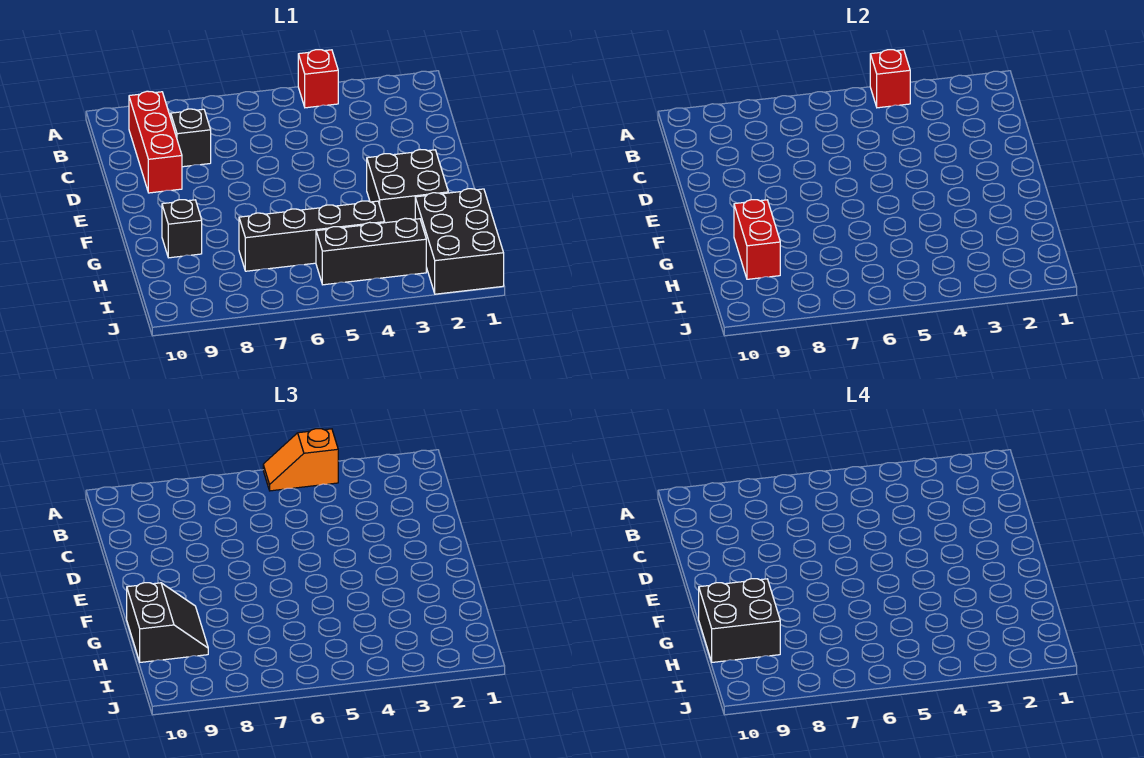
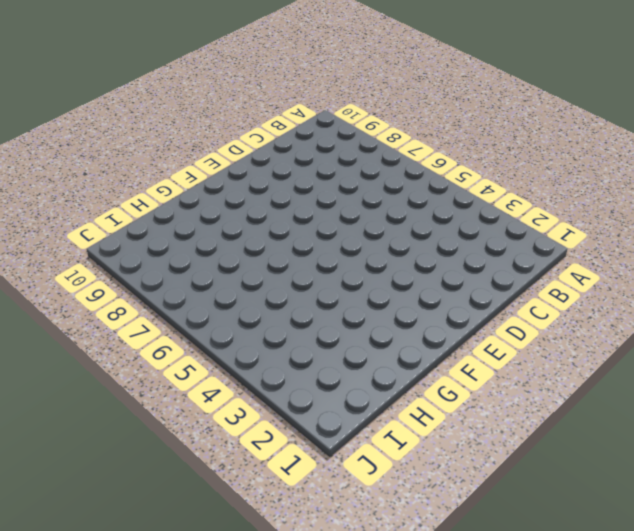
none -> red 1x1 brick [298,50,338,108]
none -> red 1x3 brick [129,91,182,193]
none -> black 1x1 brick [171,109,211,167]

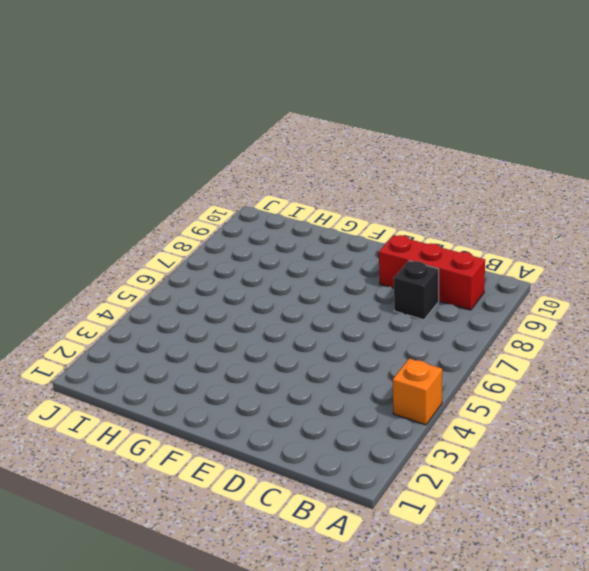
orange 1x1 brick [393,358,442,425] -> red 1x1 brick [298,50,338,108]
none -> black 2x2 brick [367,150,448,223]
none -> black 1x1 brick [162,200,202,258]
none -> black 2x3 brick [415,189,504,294]

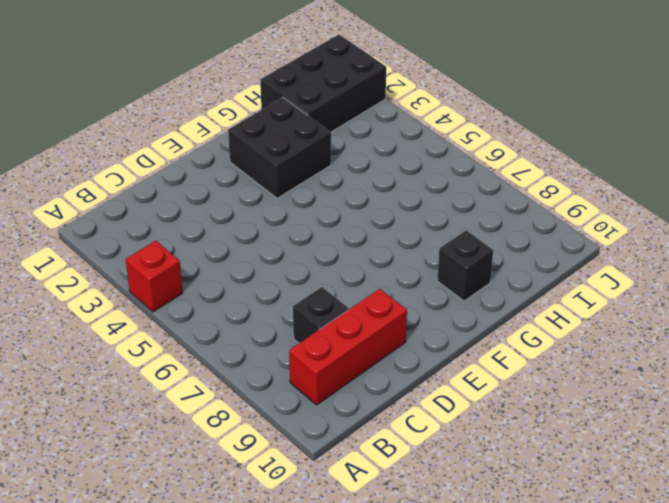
none -> black 1x4 brick [239,201,385,271]
none -> black 1x3 brick [316,218,426,285]
none -> red 1x1 brick [870,50,910,108]

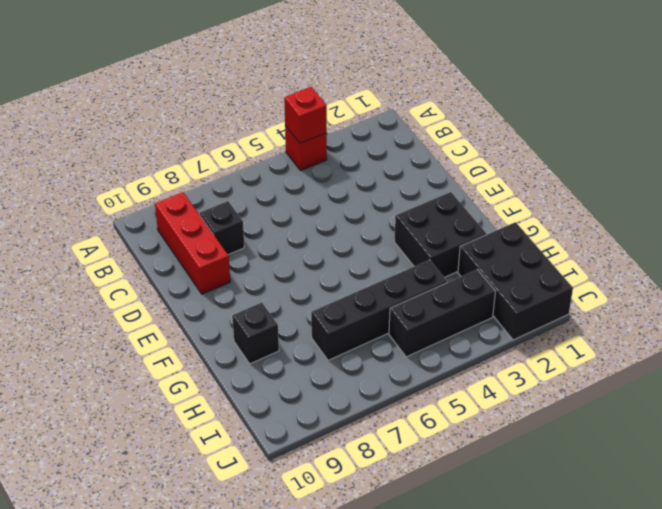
none -> red 1x2 brick [734,200,780,279]
none -> orange 1x2 slope [263,429,338,491]
none -> black 2x2 slope [127,583,208,662]

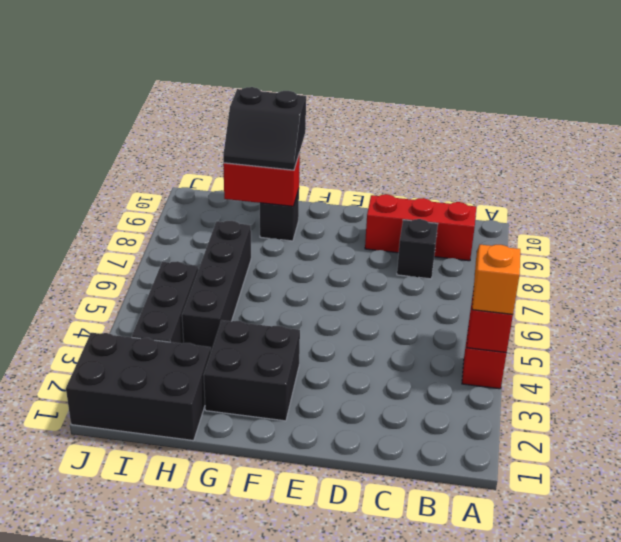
none -> black 2x2 brick [699,579,780,662]

